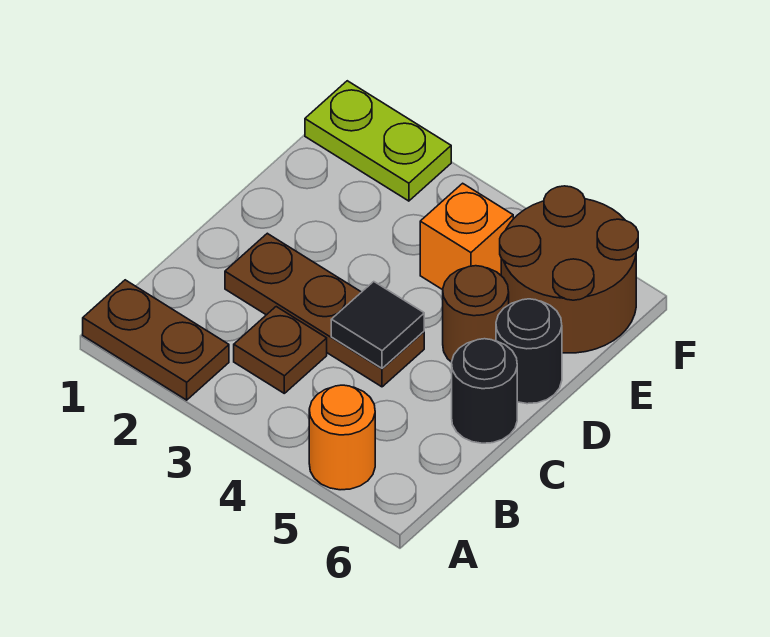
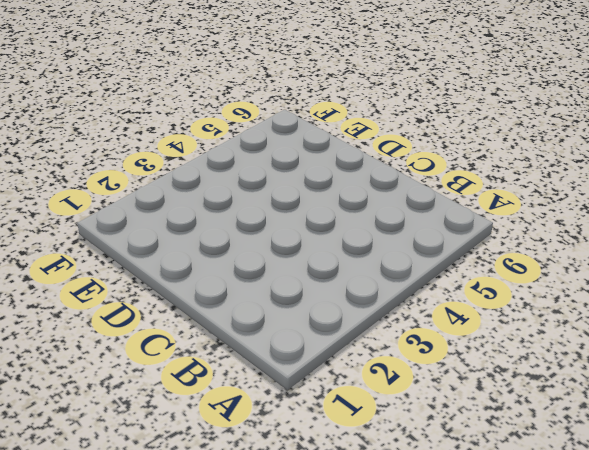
none -> brown 1x2 plate [83,280,229,400]
none -> orange 1x1 round brick [309,385,375,490]

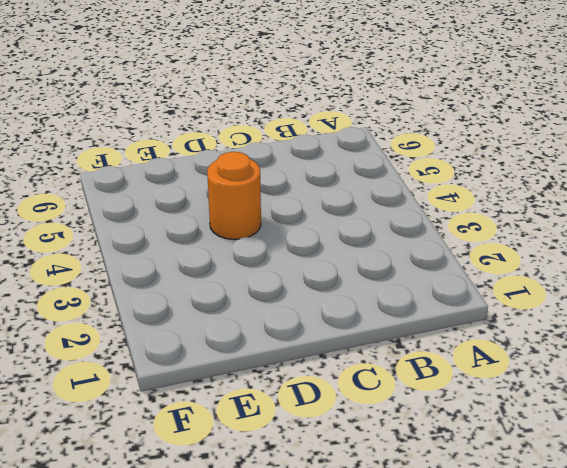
orange 1x1 round brick [207,152,261,239] -> orange 1x1 round brick moved to [309,385,375,490]
none -> brown 1x2 plate [83,280,229,400]
none -> brown 1x1 plate [234,307,327,393]

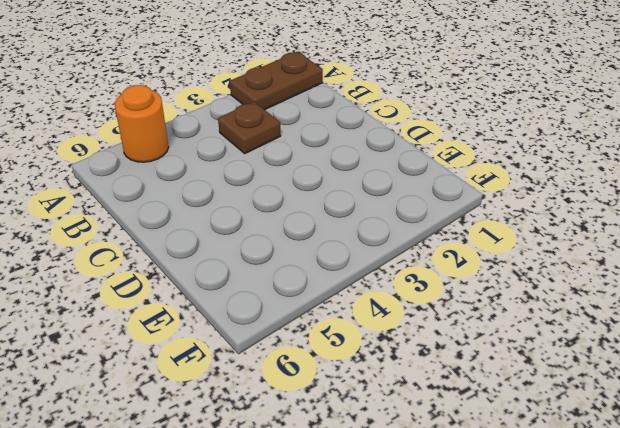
none -> brown 1x3 plate [225,233,424,387]
none -> black 1x1 round brick [452,339,517,443]

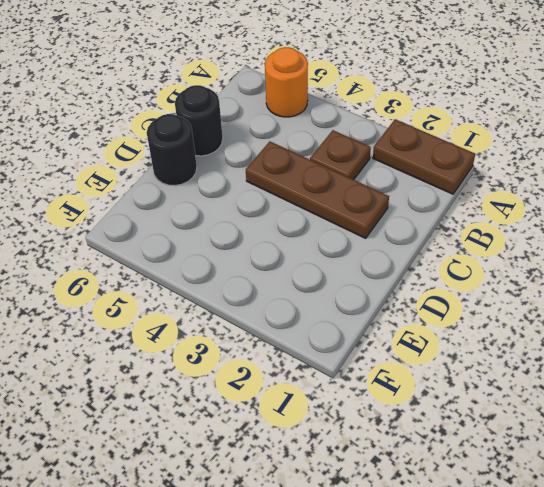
none -> brown 1x1 round brick [443,266,509,362]
none -> orange 1x1 brick [420,183,513,290]

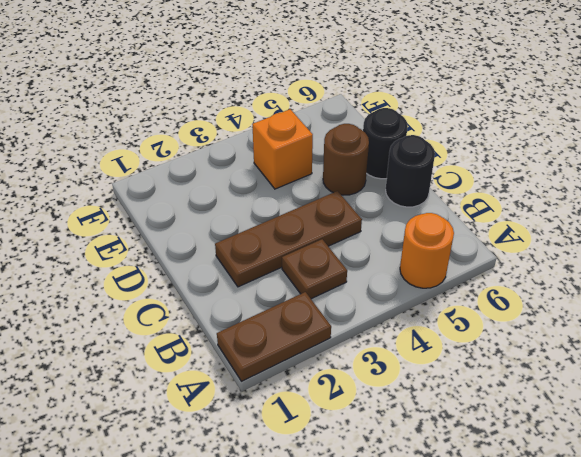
none -> brown 2x2 round brick [500,186,638,353]
none -> lime 1x2 plate [305,81,451,201]

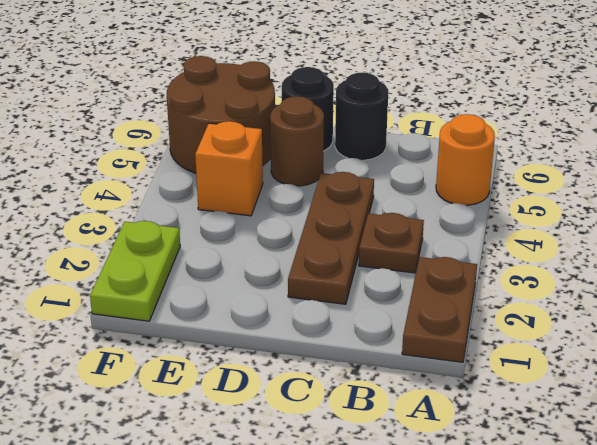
none -> black 1x1 tile [331,282,424,368]

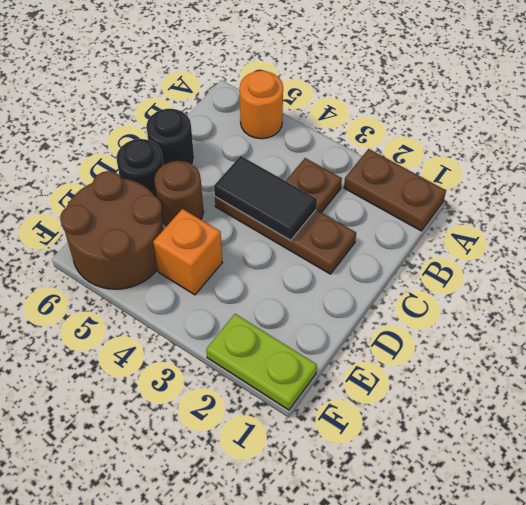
black 1x2 tile [214,156,317,241] -> black 1x1 tile [331,282,424,368]

